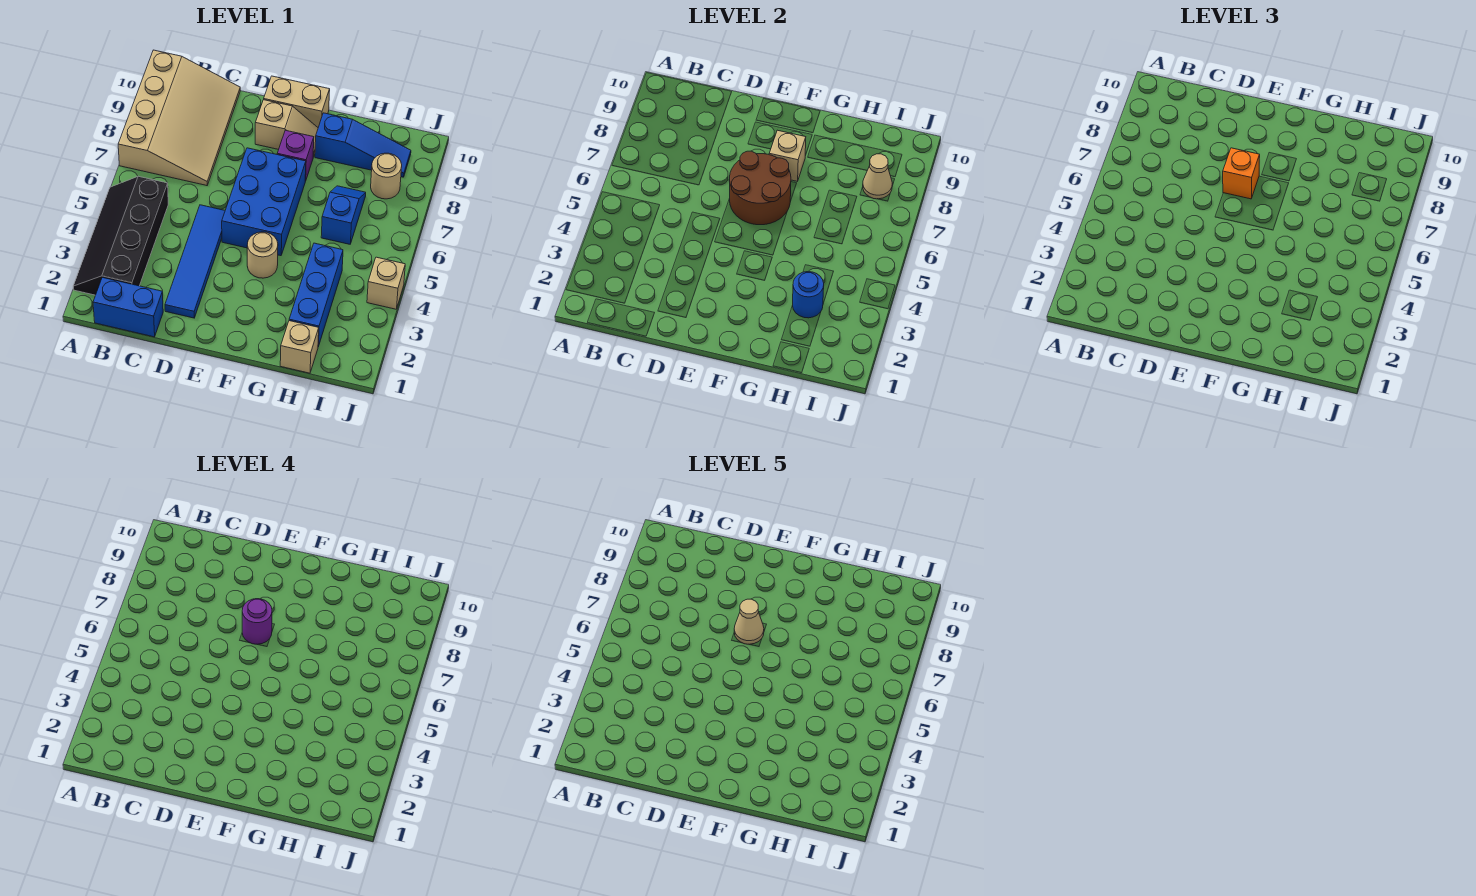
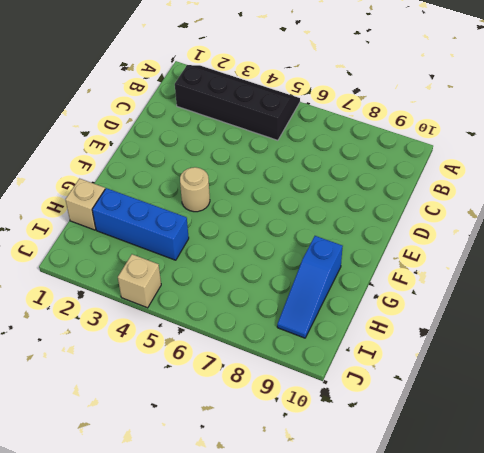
none -> tan 3x4 slope [118,50,240,186]
none -> blue 1x2 brick [93,277,163,337]
none -> blue 1x4 tile [165,205,225,318]

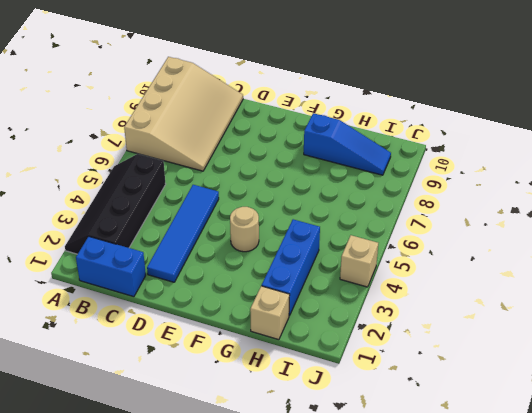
none -> blue 2x3 brick [222,148,306,256]
none -> tan 1x2 slope [255,100,318,157]
none -> tan 1x2 brick [264,76,330,127]

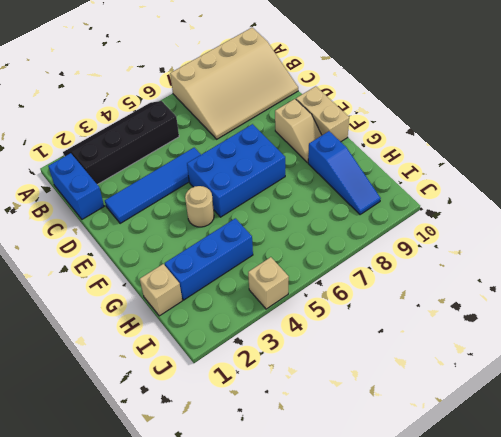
none -> purple 1x1 brick [277,130,314,181]
none -> blue 1x2 slope [321,186,366,244]
none -> tan 1x1 round brick [371,153,402,199]

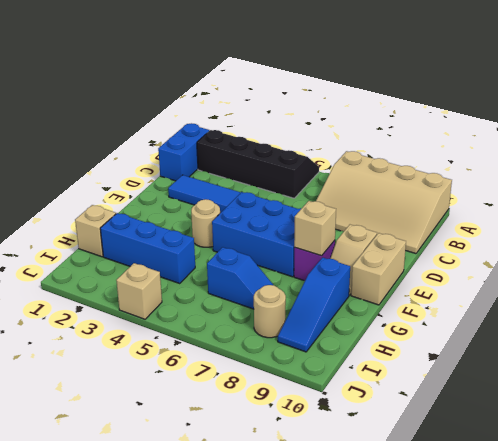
none -> brown 2x2 round brick [729,151,791,225]
none -> blue 1x1 round brick [793,272,824,318]
none -> tan 1x1 cone [863,154,892,199]

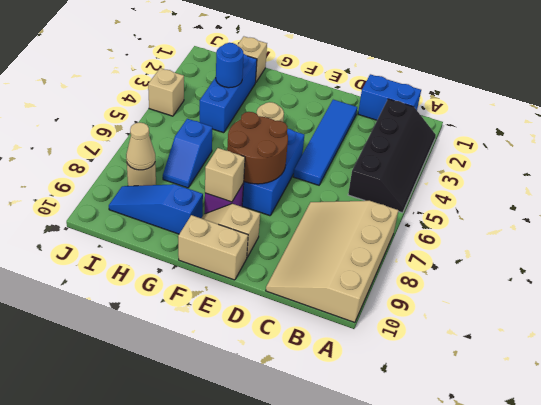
none -> orange 1x1 brick [1223,148,1260,199]
none -> purple 1x1 round brick [242,599,272,644]
none -> tan 1x1 cone [734,599,764,644]

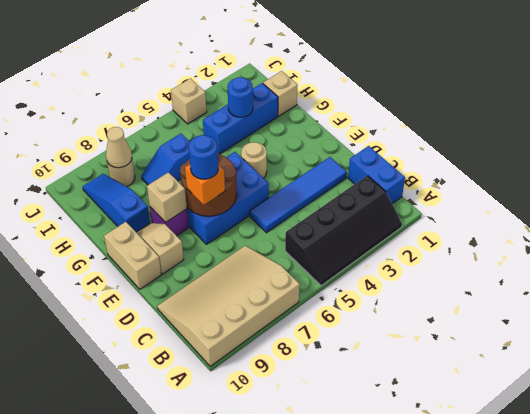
blue 1x1 round brick [189,135,218,179] -> purple 1x1 round brick [242,599,272,644]
none -> tan 1x1 cone [734,599,764,644]

